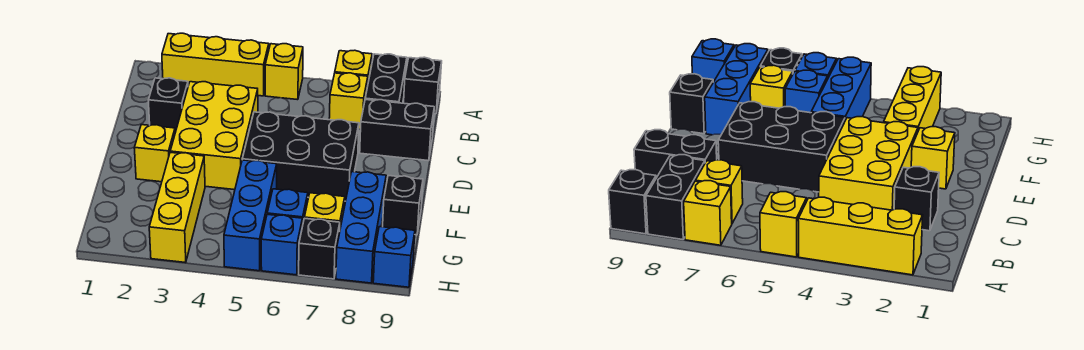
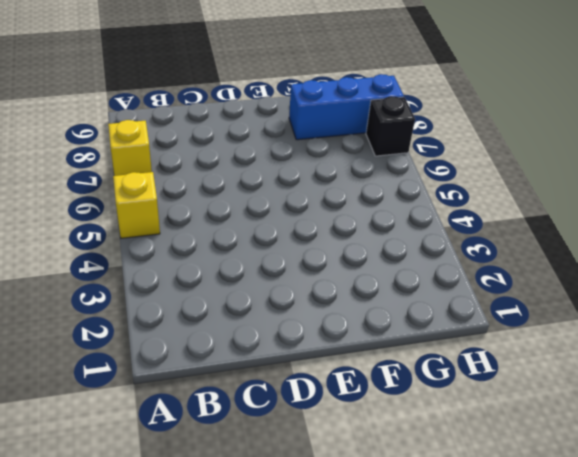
none -> yellow 1x3 brick [162,33,269,96]
none -> black 1x2 brick [365,54,407,103]
none -> black 1x1 brick [404,57,442,114]

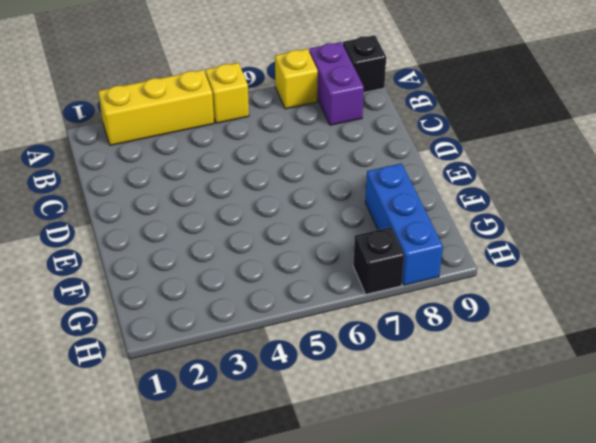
purple 1x2 brick [309,42,364,125] -> black 1x2 brick [365,54,407,103]
none -> yellow 1x1 brick [329,73,368,129]
none -> black 1x1 brick [148,78,188,133]
none -> yellow 2x3 brick [170,82,258,190]

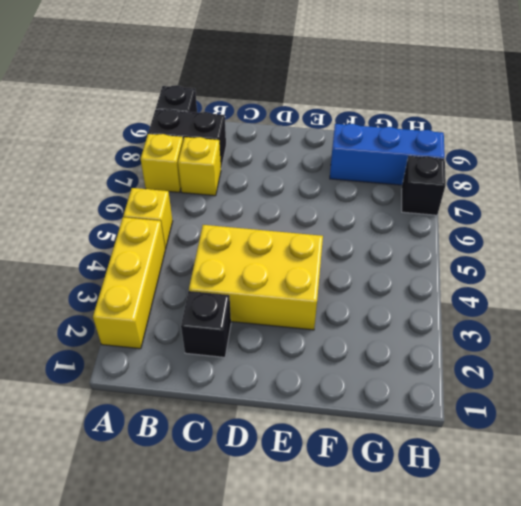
none -> black 1x2 brick [360,100,434,161]
none -> black 2x3 brick [242,112,359,201]
none -> yellow 1x1 brick [134,125,175,182]

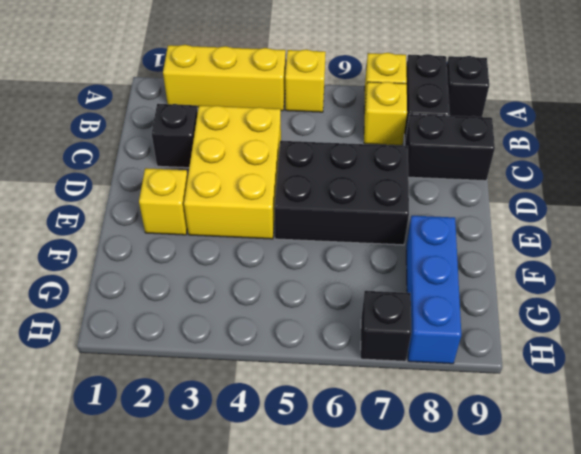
none -> yellow 1x3 brick [149,152,205,263]
none -> blue 1x3 brick [224,160,277,271]
none -> black 1x1 brick [383,176,423,235]

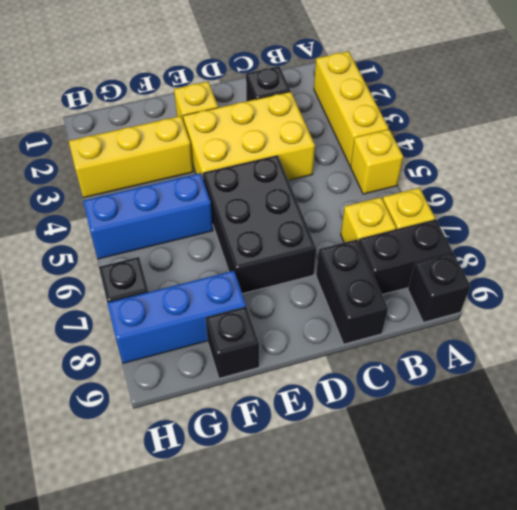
none -> blue 1x1 brick [267,189,308,226]
none -> yellow 1x1 brick [304,193,345,228]
none -> blue 1x1 brick [261,214,302,275]

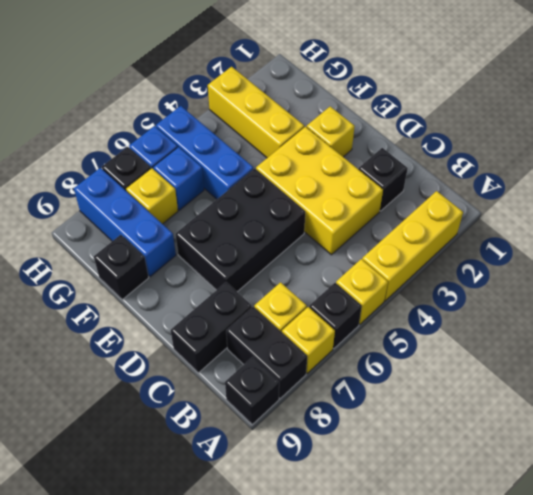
black 1x1 brick [309,283,362,349] -> none
none -> blue 1x1 brick [373,227,415,287]

